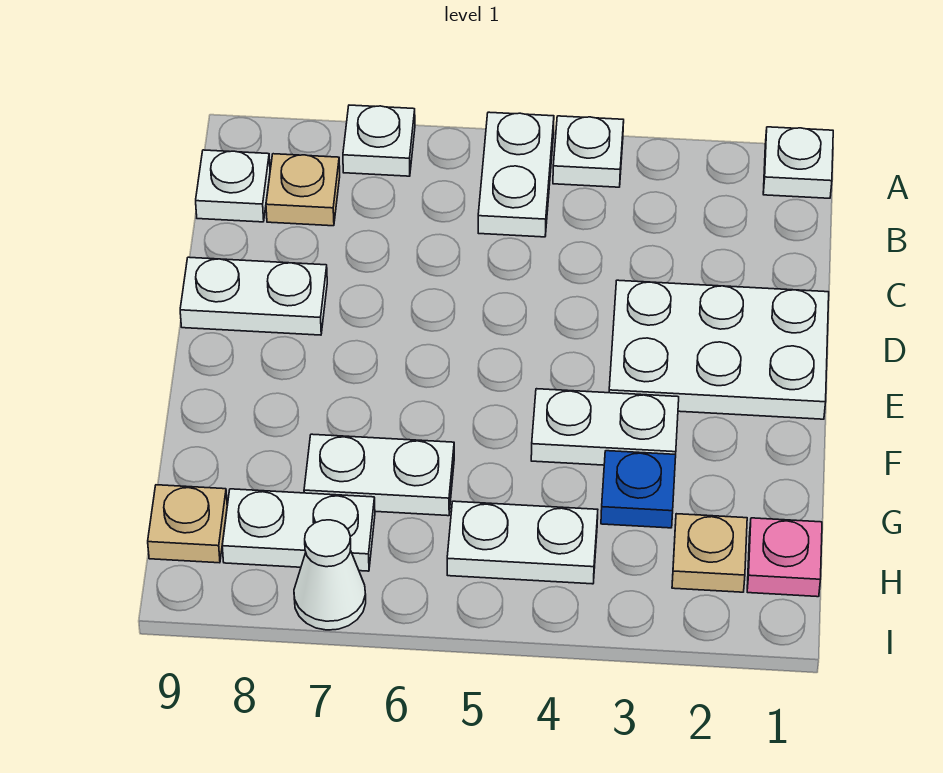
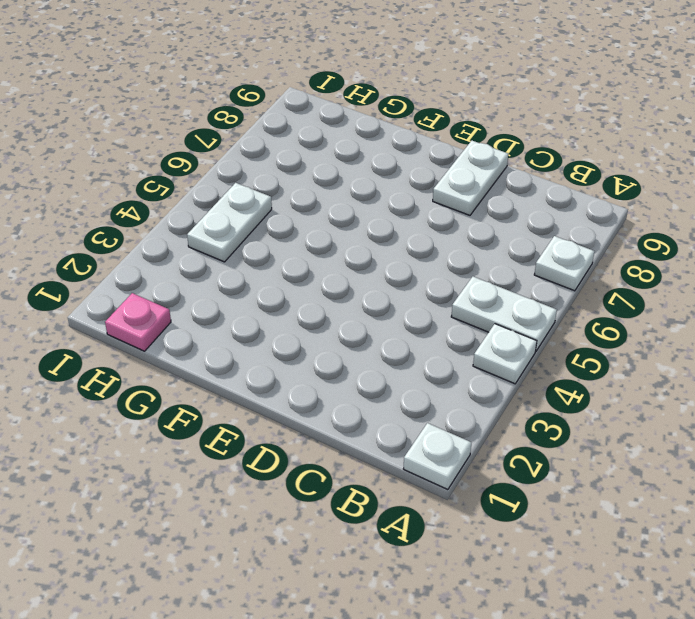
none -> tan 1x1 plate [266,154,340,226]
none -> white 1x1 plate [196,150,270,222]
none -> white 2x3 plate [609,280,829,419]

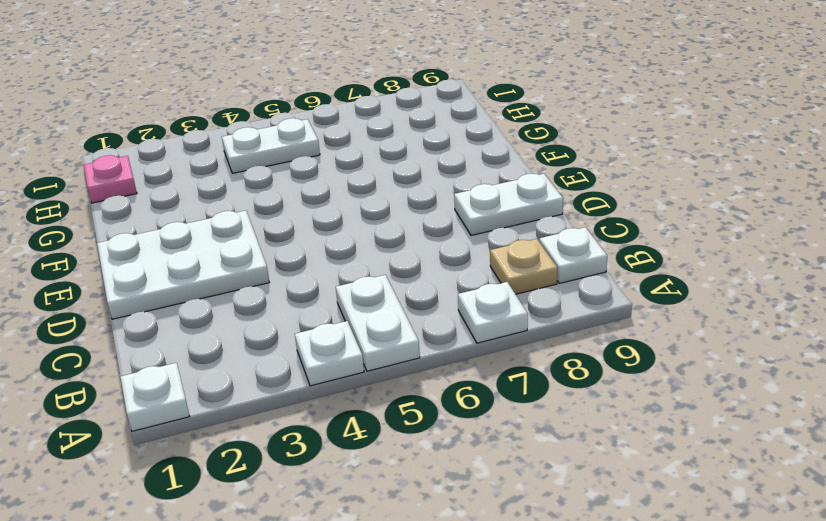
none -> white 1x2 plate [531,389,679,465]
none -> blue 1x1 plate [601,451,676,528]
none -> white 1x2 plate [304,434,454,516]

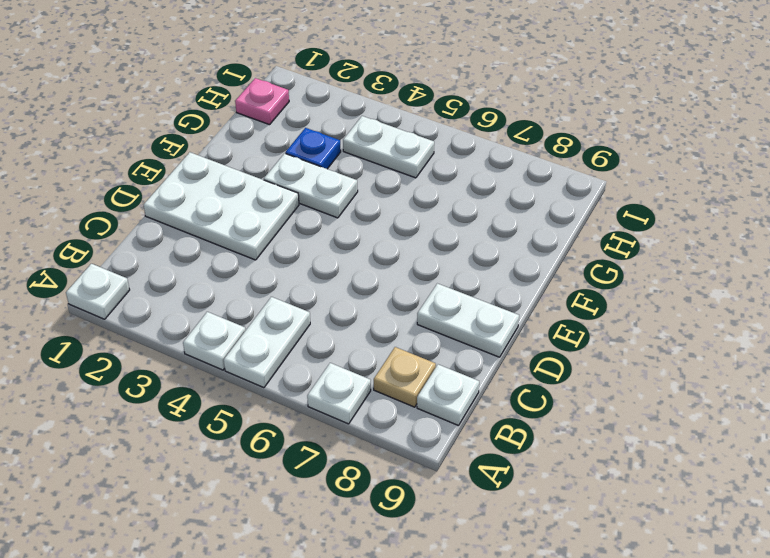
none -> white 1x2 plate [304,434,454,516]
none -> tan 1x1 plate [672,514,747,592]
none -> white 1x2 plate [222,489,375,571]

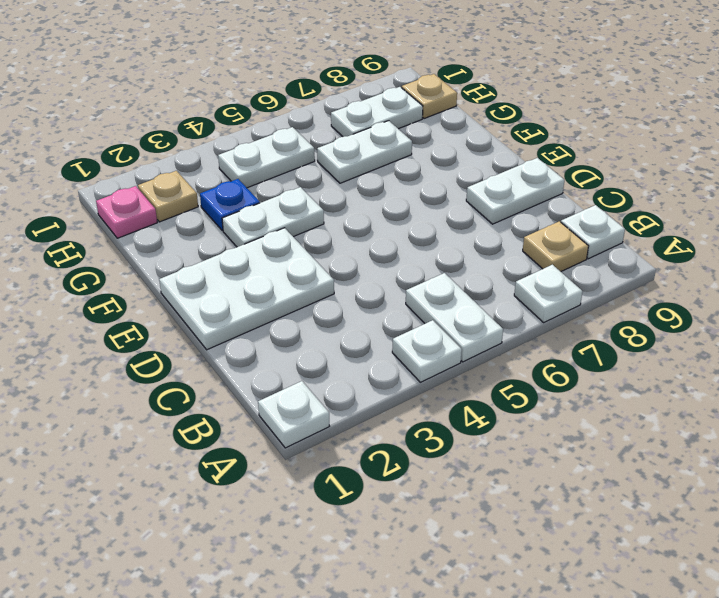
none -> white 1x1 cone [294,520,366,630]

